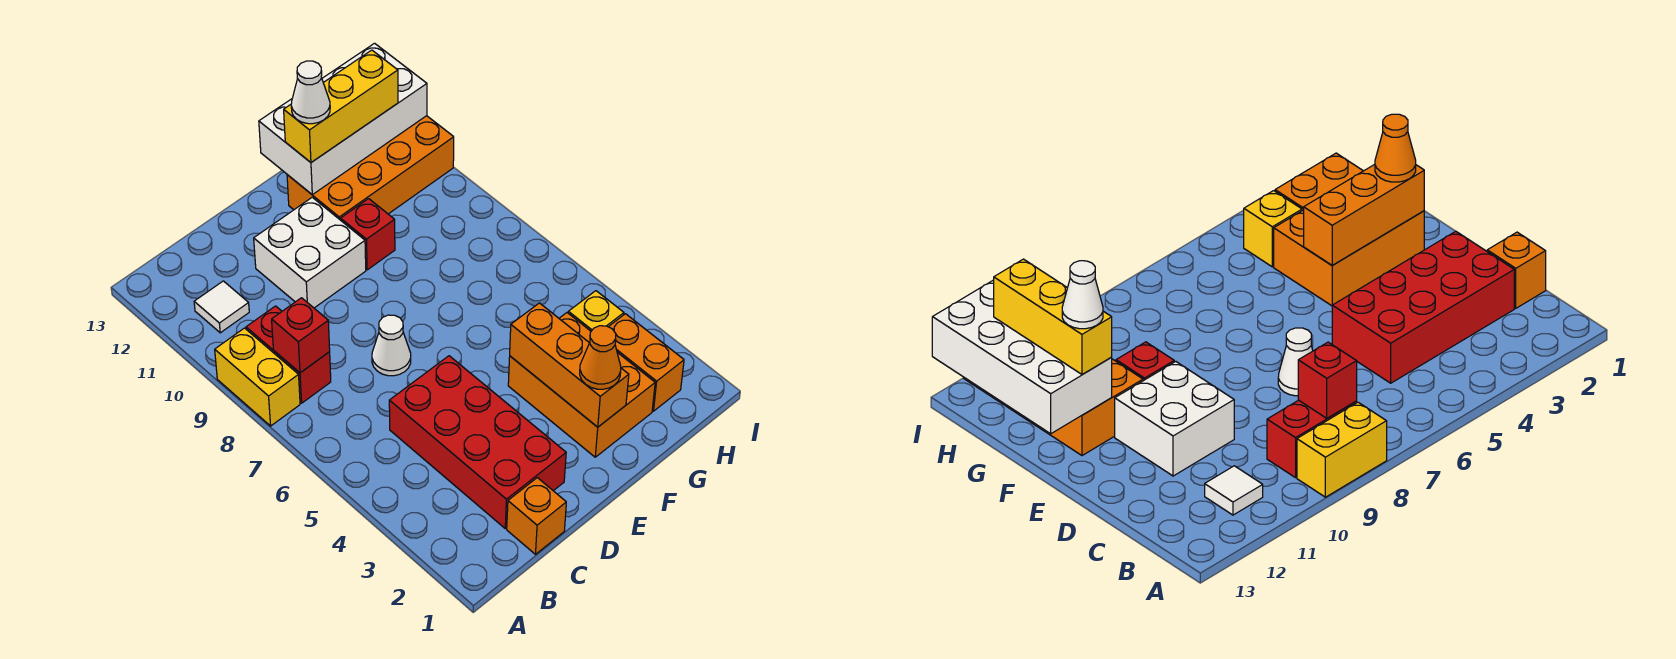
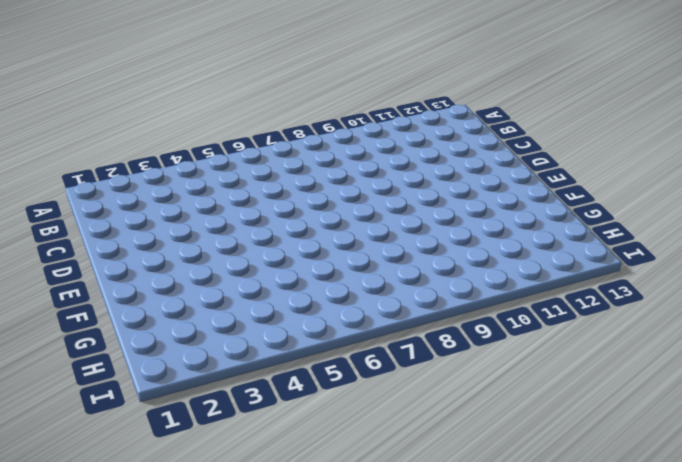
none -> yellow 1x2 brick [215,328,300,426]
none -> red 1x2 brick [246,306,331,403]
none -> white 1x1 tile [194,281,249,333]

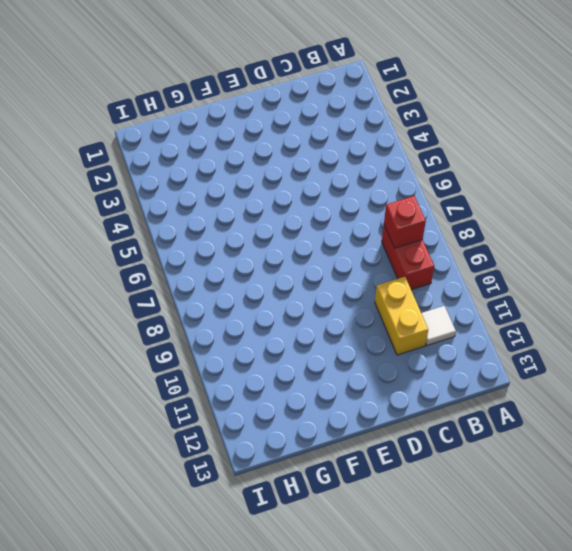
yellow 1x2 brick [375,277,428,355] -> yellow 1x2 brick moved to [215,328,300,426]
none -> orange 1x1 brick [507,478,566,554]
none -> red 2x4 brick [389,356,566,528]
none -> white 1x1 cone [372,315,411,376]

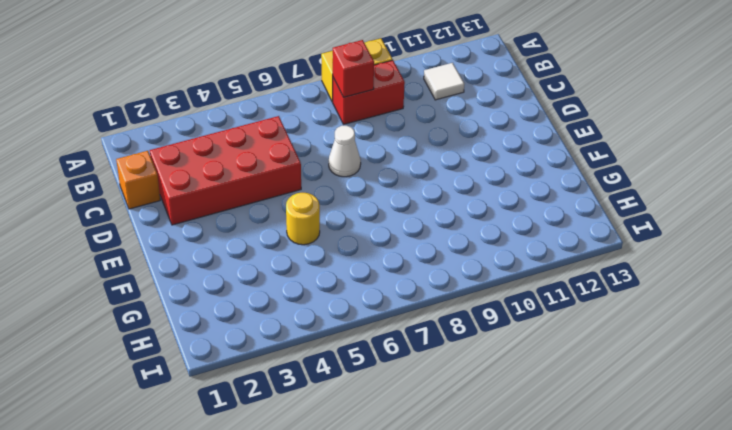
yellow 1x1 round brick [286,193,320,245] -> none
none -> white 2x2 brick [254,197,366,308]
none -> orange 2x3 brick [508,313,655,457]
none -> red 1x1 brick [341,199,395,270]

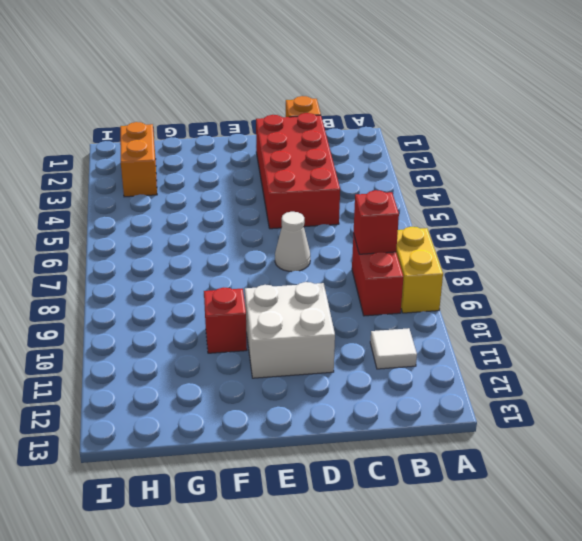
none -> orange 2x3 brick [508,313,655,457]
none -> orange 2x4 brick [287,116,454,220]
none -> yellow 1x1 brick [568,291,624,331]

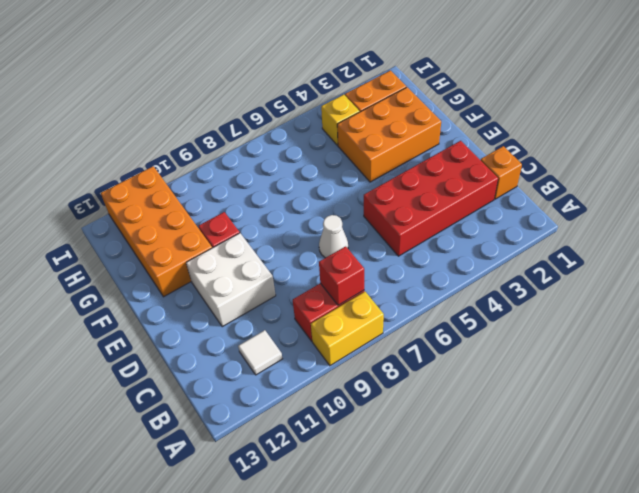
none -> orange 1x3 brick [510,303,629,427]
none -> white 2x4 brick [259,43,427,195]
none -> orange 1x1 cone [580,326,621,389]

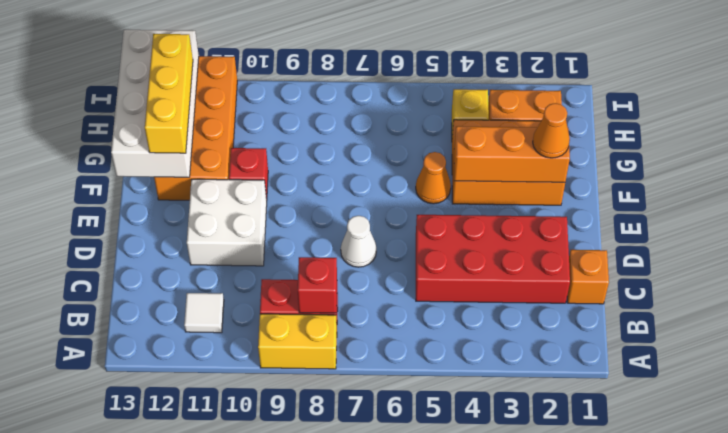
orange 1x1 cone [416,152,451,204] -> none
none -> white 1x1 cone [291,61,330,124]

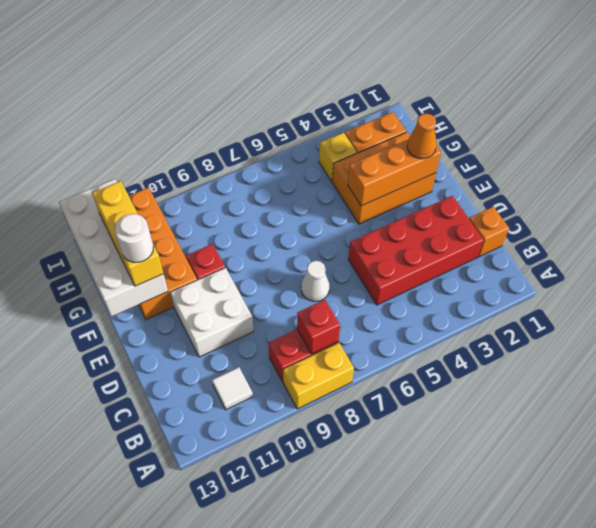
white 1x1 round brick [115,214,153,262] -> white 1x1 cone [291,61,330,124]

